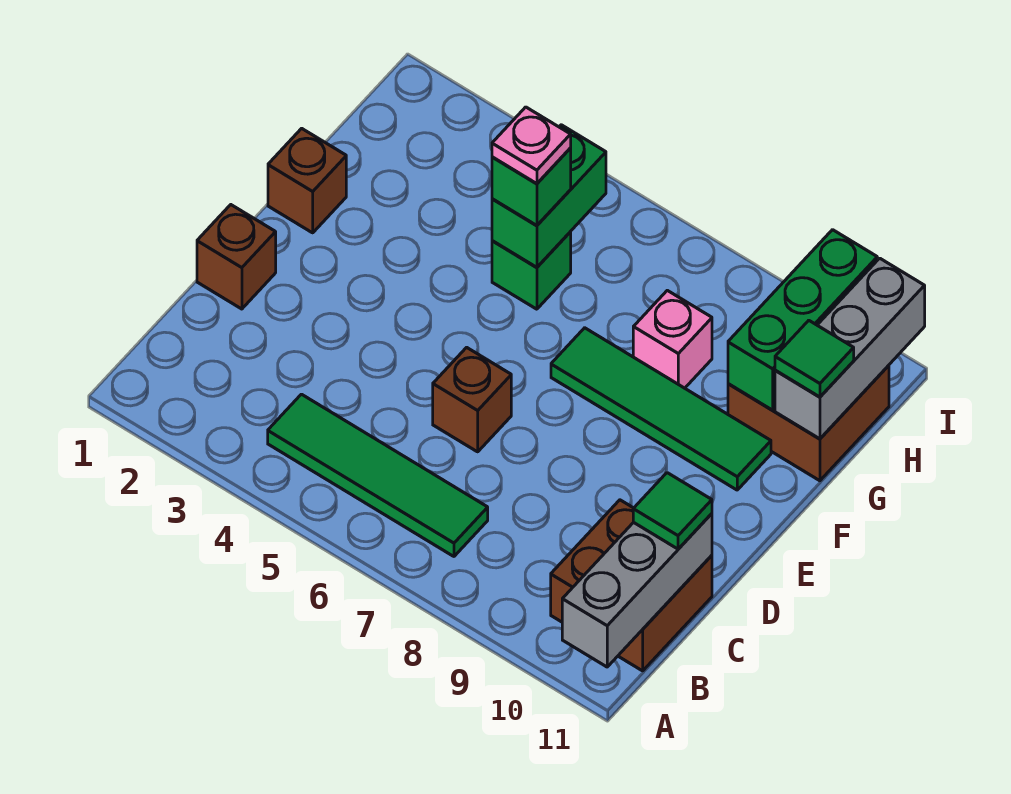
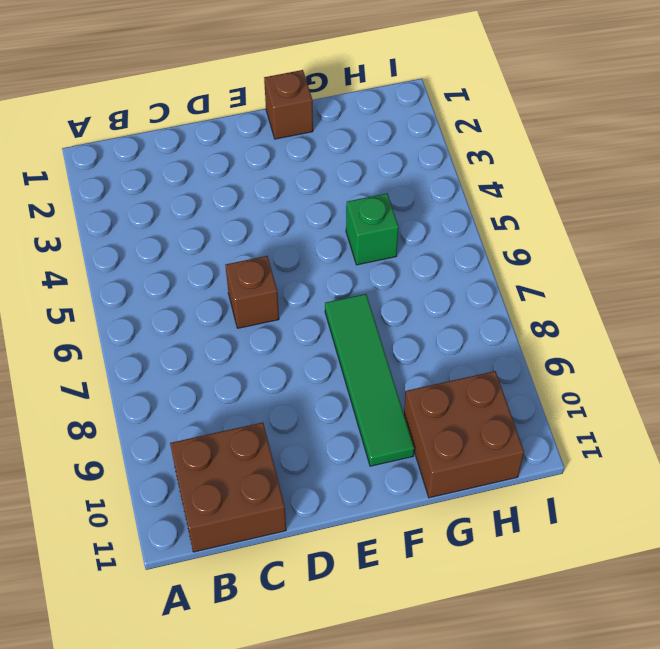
none -> green 1x4 tile [268,394,488,556]
none -> brown 1x1 brick [197,205,276,309]
none -> pink 1x1 brick [633,290,712,388]

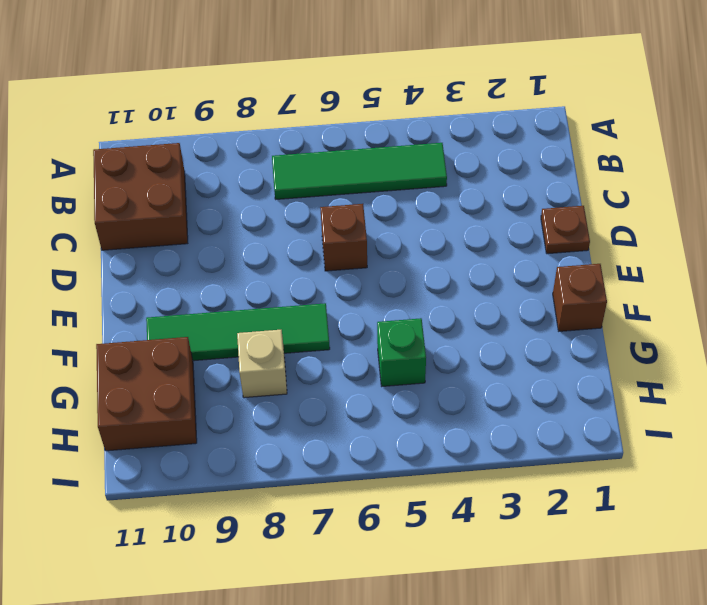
brown 1x1 plate [541,206,590,254] -> brown 1x1 brick [197,205,276,309]
tan 1x1 brick [237,330,287,398] -> pink 1x1 brick [633,290,712,388]
none -> grey 1x3 brick [562,514,712,667]
none -> green 1x2 brick [492,125,606,267]
none -> green 1x3 brick [728,230,877,410]

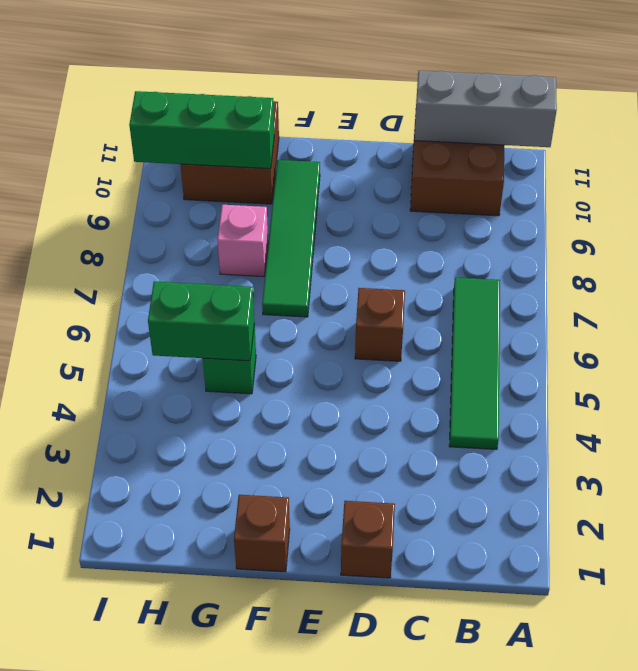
none -> grey 1x3 brick [775,258,925,439]
none -> green 1x1 tile [633,473,712,549]
none -> green 1x1 brick [492,148,571,225]

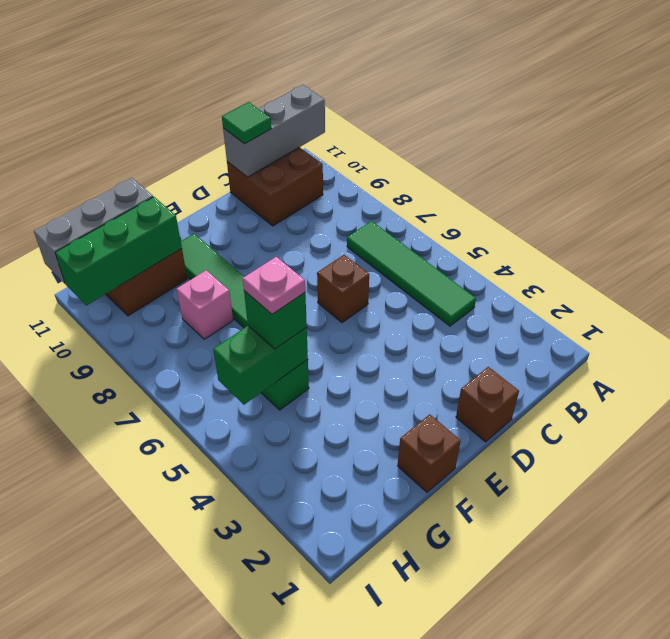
none -> green 1x1 tile [775,321,854,397]

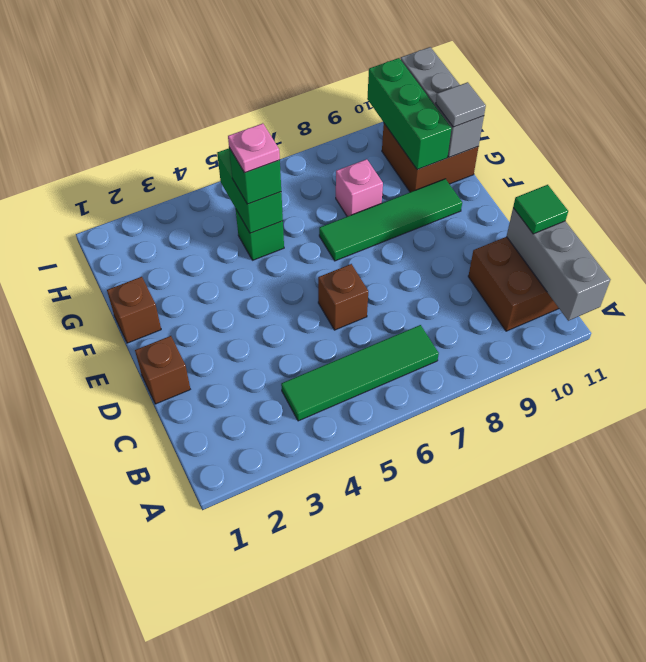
grey 1x1 tile [436,82,486,127] -> green 1x1 tile [775,321,854,397]

